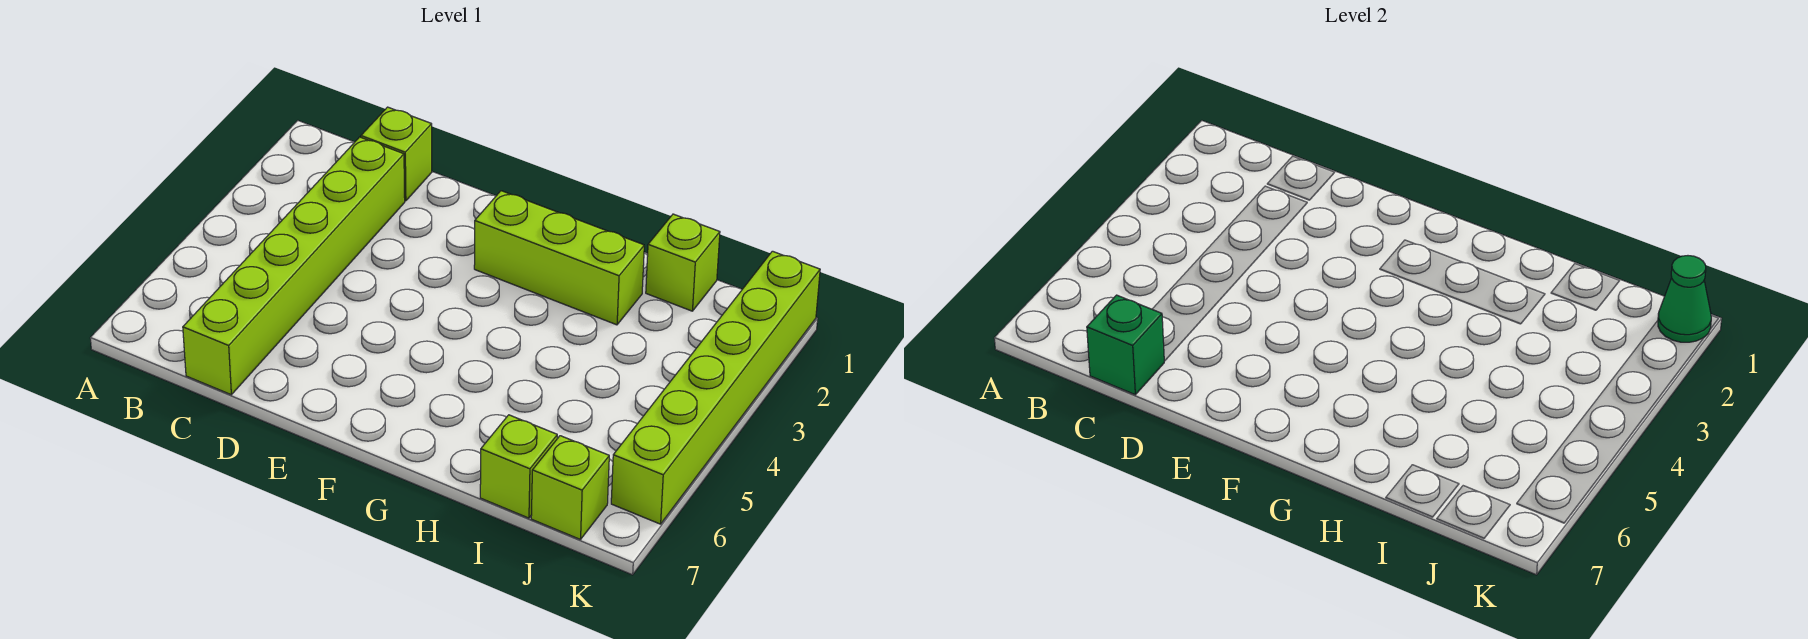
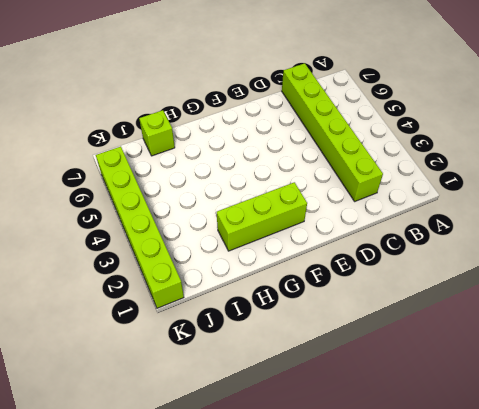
none -> lime 1x1 brick [361,107,432,201]
none -> lime 1x1 brick [646,214,720,311]

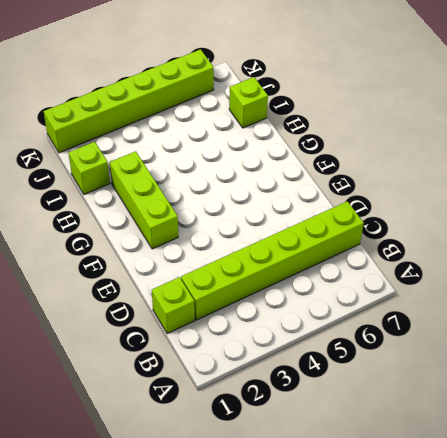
none -> lime 1x1 brick [531,436,609,540]
none -> green 1x1 brick [1087,295,1164,395]

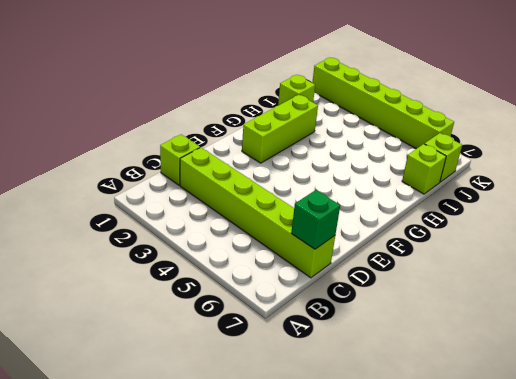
none -> green 1x1 cone [1658,256,1711,342]

